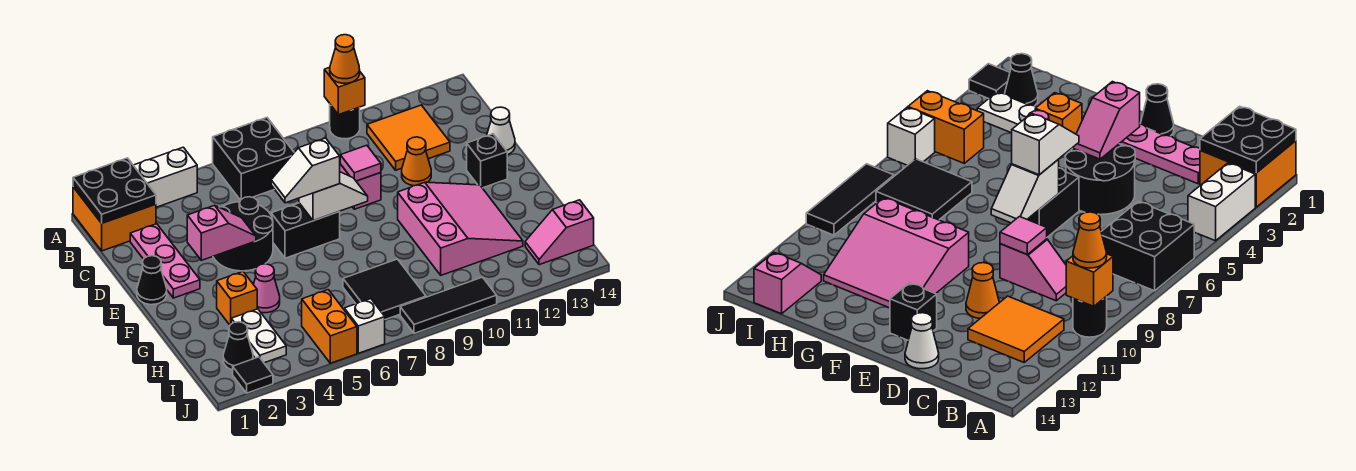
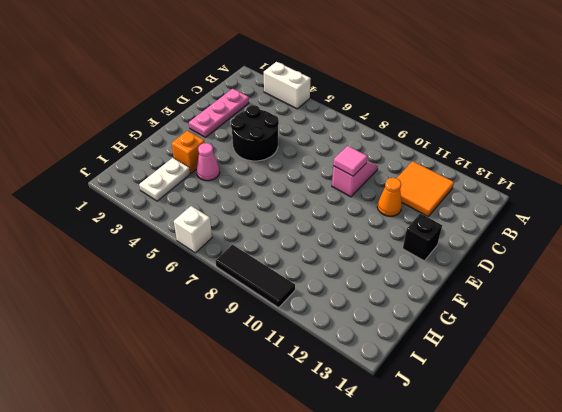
none -> orange 2x2 brick [73,187,156,251]
none -> black 2x2 brick [213,118,294,200]
none -> black 1x1 round brick [330,105,360,139]
none -> white 1x1 cone [487,107,515,155]

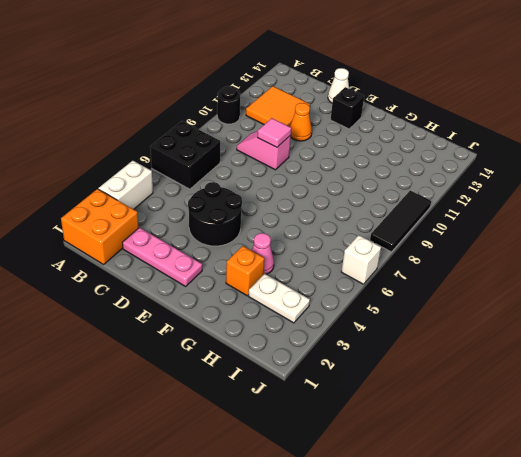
none -> black 1x1 cone [137,256,167,305]
none -> black 1x2 brick [271,203,340,258]
none -> pink 3x3 slope [398,182,523,275]
none -> black 2x2 tile [343,259,426,320]

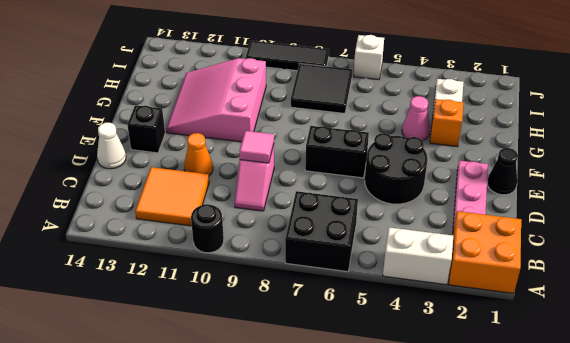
none -> black 1x1 cone [223,322,253,370]
none -> orange 1x2 brick [302,290,357,363]
none -> pink 1x2 slope [525,200,594,265]
none -> black 1x1 tile [233,357,273,393]

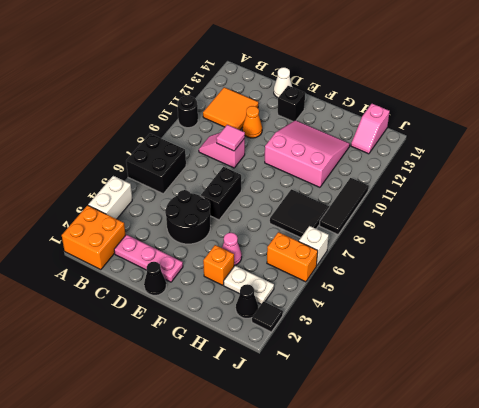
none -> black 2x2 plate [73,158,156,223]
none -> orange 1x1 brick [324,67,365,115]
none -> pink 1x2 slope [187,205,256,260]
none -> white 1x2 slope [299,172,368,221]

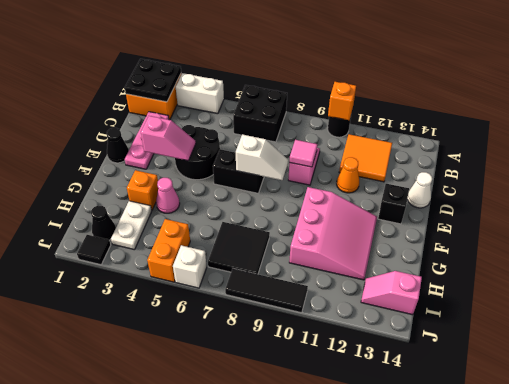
none -> orange 1x1 cone [330,35,360,83]
none -> white 1x2 slope [271,138,340,203]

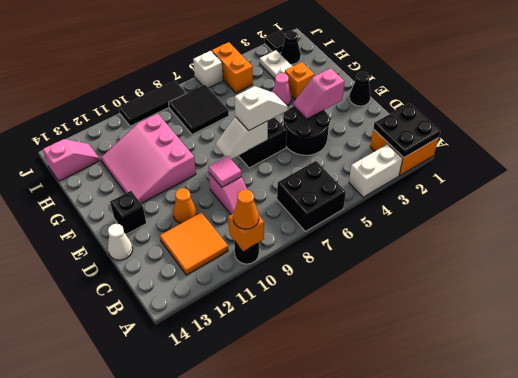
none -> pink 1x3 plate [130,224,200,298]

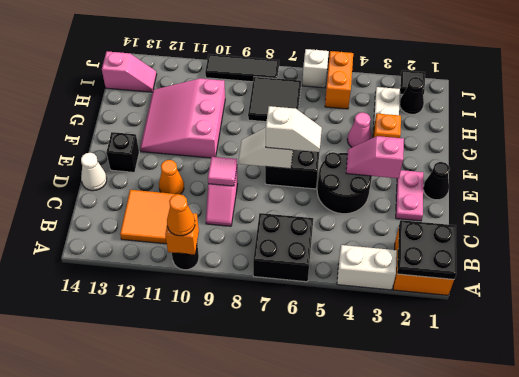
pink 1x2 plate [396,170,423,221] -> pink 1x3 plate [130,224,200,298]

